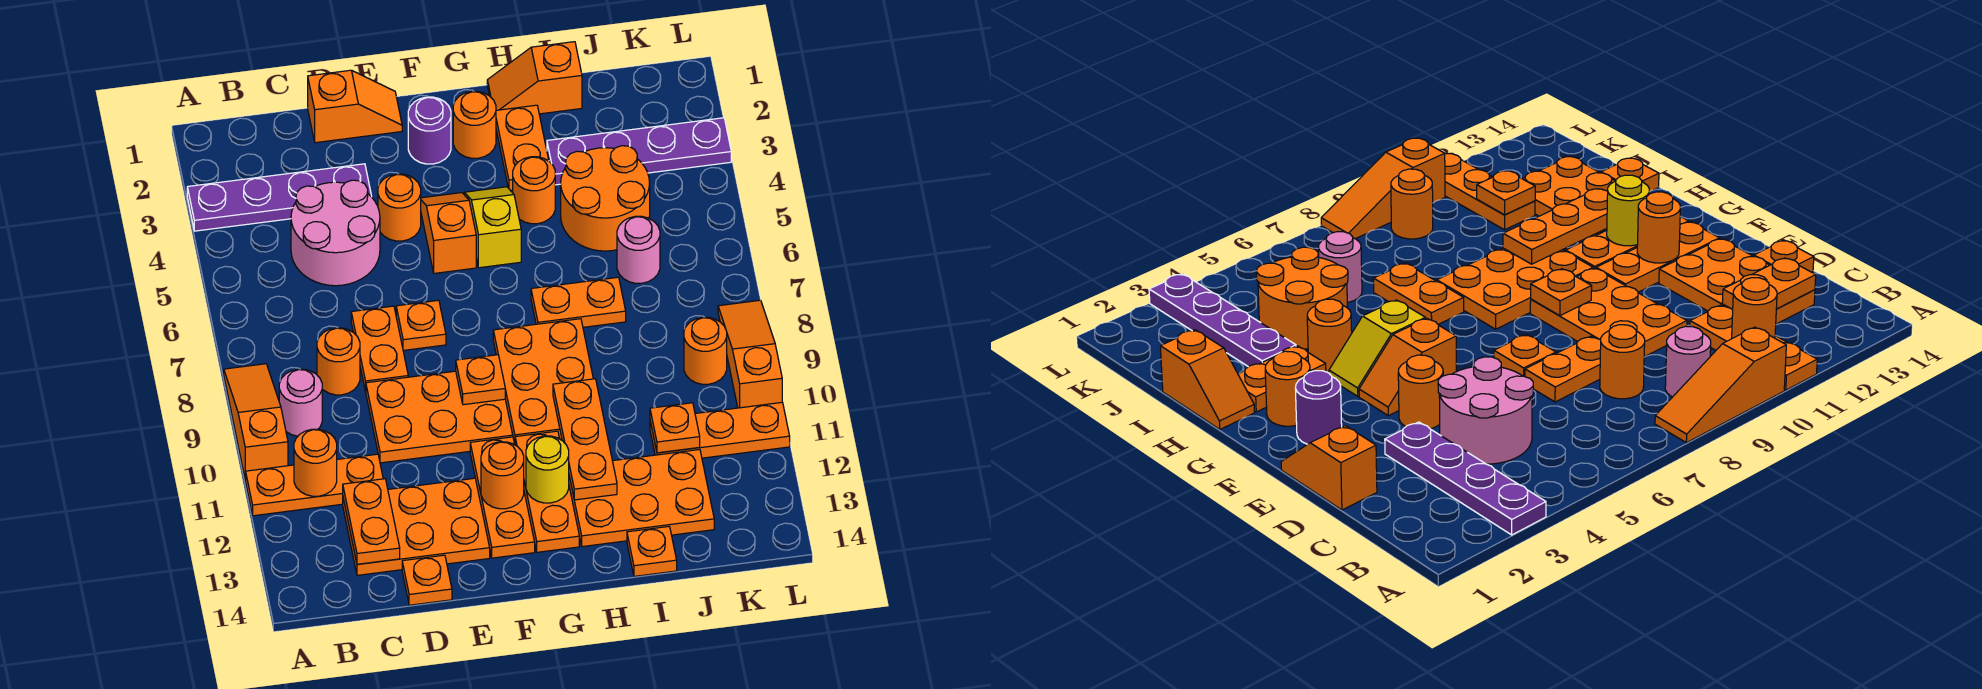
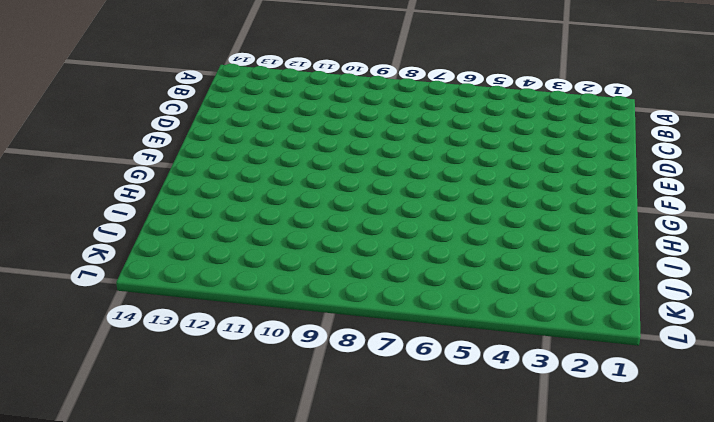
none -> purple 1x4 plate [187,164,372,231]
none -> orange 1x3 slope [224,364,288,480]
none -> orange 1x3 plate [246,454,383,516]
none -> pink 1x1 round brick [279,369,322,436]

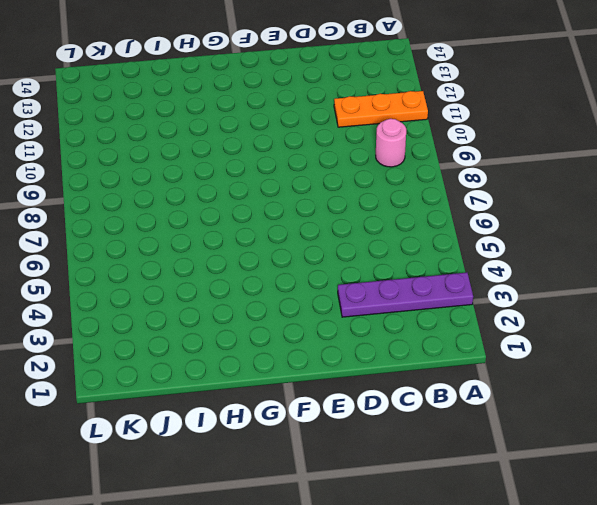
none -> orange 1x3 slope [224,364,288,480]
none -> pink 2x2 round brick [291,180,380,286]
none -> orange 1x1 round brick [317,328,360,395]
none -> orange 2x3 plate [343,478,490,575]

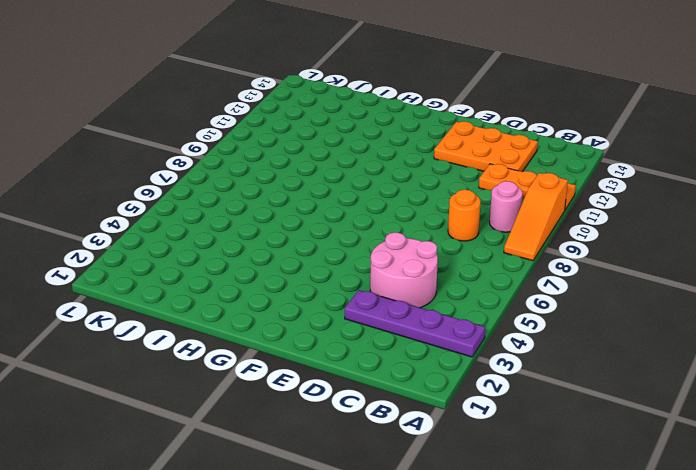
none -> orange 1x2 slope [308,70,402,143]
none -> orange 1x2 plate [351,306,408,391]
none -> orange 2x3 plate [366,371,513,463]
none -> orange 1x1 plate [402,555,452,605]

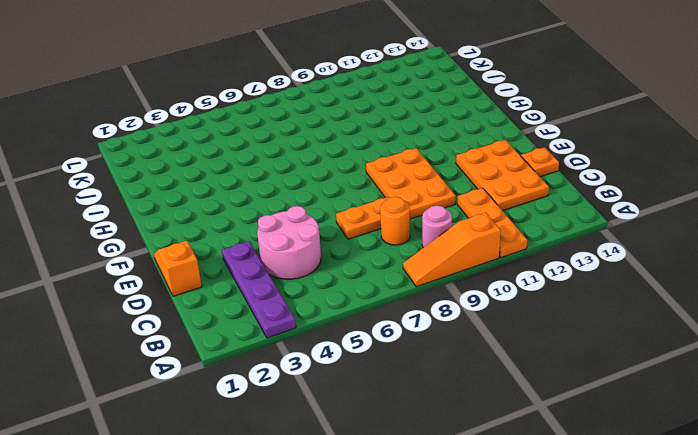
none -> orange 1x1 round brick [378,174,421,241]
none -> orange 1x1 plate [396,300,446,350]
none -> purple 1x1 round brick [408,97,451,164]
none -> orange 1x2 slope [421,193,476,273]

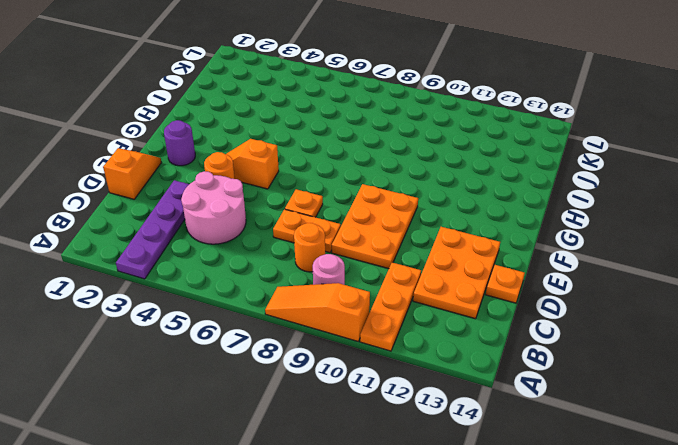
none -> orange 1x3 plate [470,437,535,558]
none -> orange 1x1 round brick [453,91,496,158]
none -> yellow 1x2 slope [464,187,521,268]
none -> orange 2x3 plate [493,319,593,444]

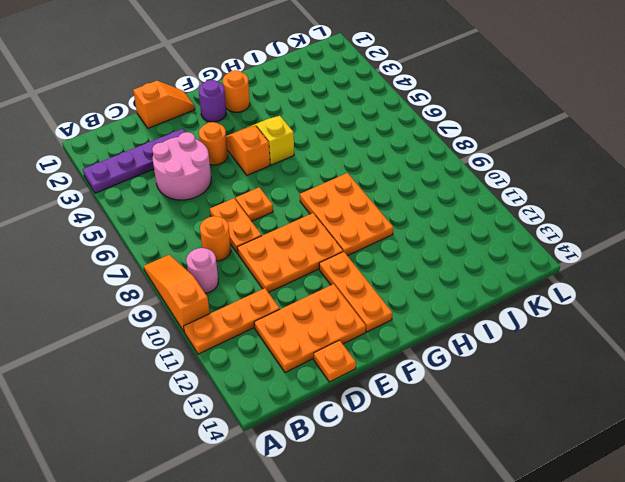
none -> orange 1x3 plate [515,431,579,552]
none -> orange 1x2 slope [487,42,582,114]
none -> orange 1x2 plate [496,105,549,191]
none -> orange 1x1 round brick [513,157,555,224]

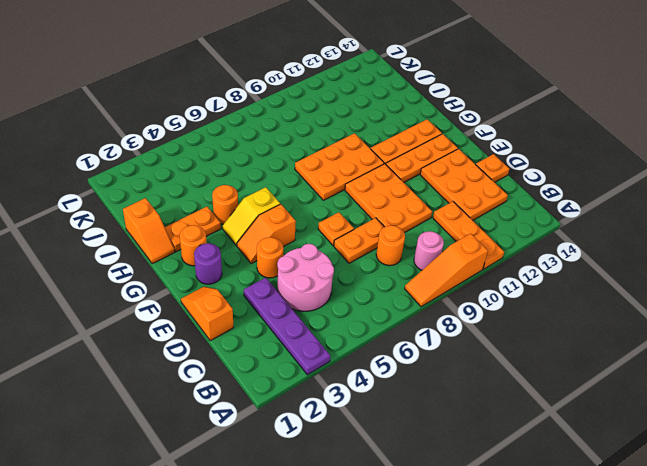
none -> orange 1x2 plate [531,277,626,327]
none -> orange 2x3 plate [569,450,714,547]
none -> purple 1x4 plate [547,118,731,185]
none -> orange 2x2 round brick [561,146,650,251]

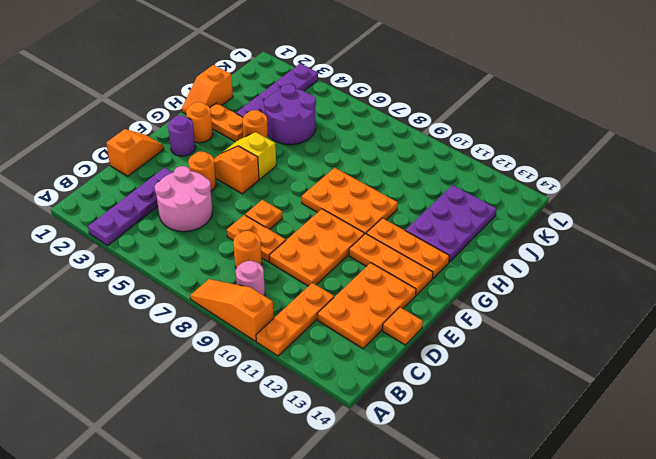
purple 2x3 plate [405,185,497,262] -> orange 2x3 plate [569,450,714,547]
purple 2x2 round brick [264,84,316,145] -> orange 2x2 round brick [561,146,650,251]
none -> orange 1x2 plate [531,277,626,327]
none -> orange 1x1 plate [627,527,677,576]
none -> pink 1x1 round brick [617,216,660,283]
none -> orange 1x3 plate [650,402,790,458]

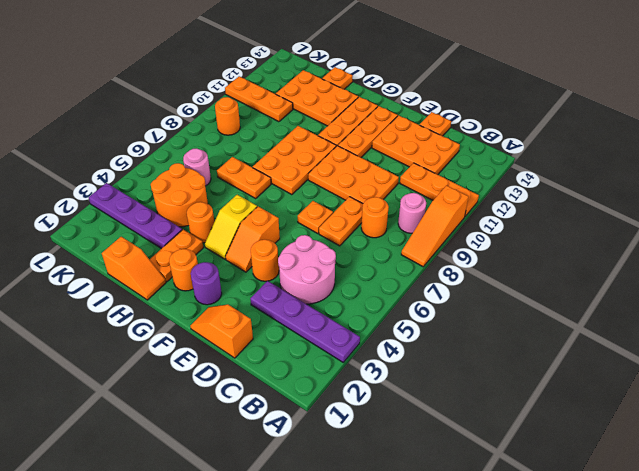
none -> orange 1x3 slope [718,300,782,408]
none -> orange 1x1 round brick [294,429,337,496]
none -> orange 1x2 plate [343,479,400,564]
none -> orange 1x1 plate [456,355,505,405]

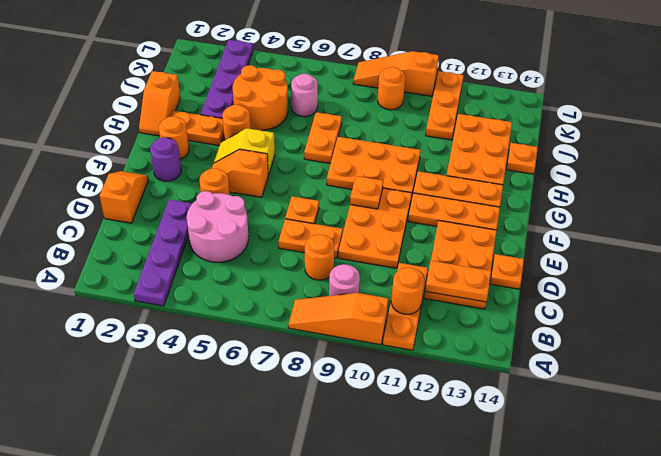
none -> orange 1x1 round brick [481,442,524,509]
none -> yellow 1x1 round brick [526,436,569,503]
none -> orange 1x3 plate [553,379,617,500]
none -> orange 1x1 plate [650,403,700,453]

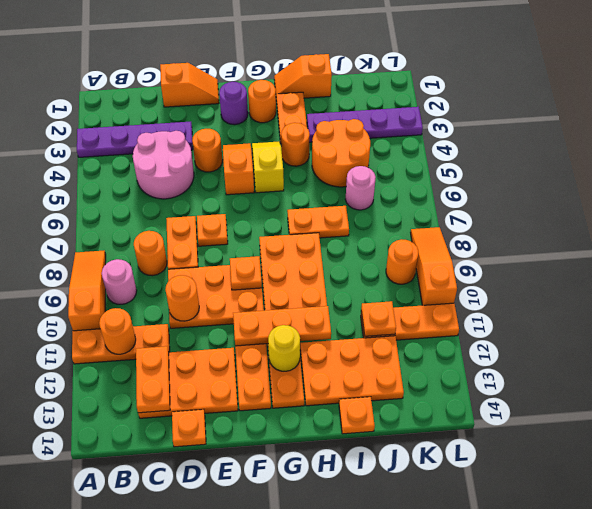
orange 1x1 round brick [165,275,199,321] -> orange 1x1 round brick moved to [481,442,524,509]
orange 1x3 plate [233,306,331,346] -> orange 1x3 plate turned to [553,379,617,500]

